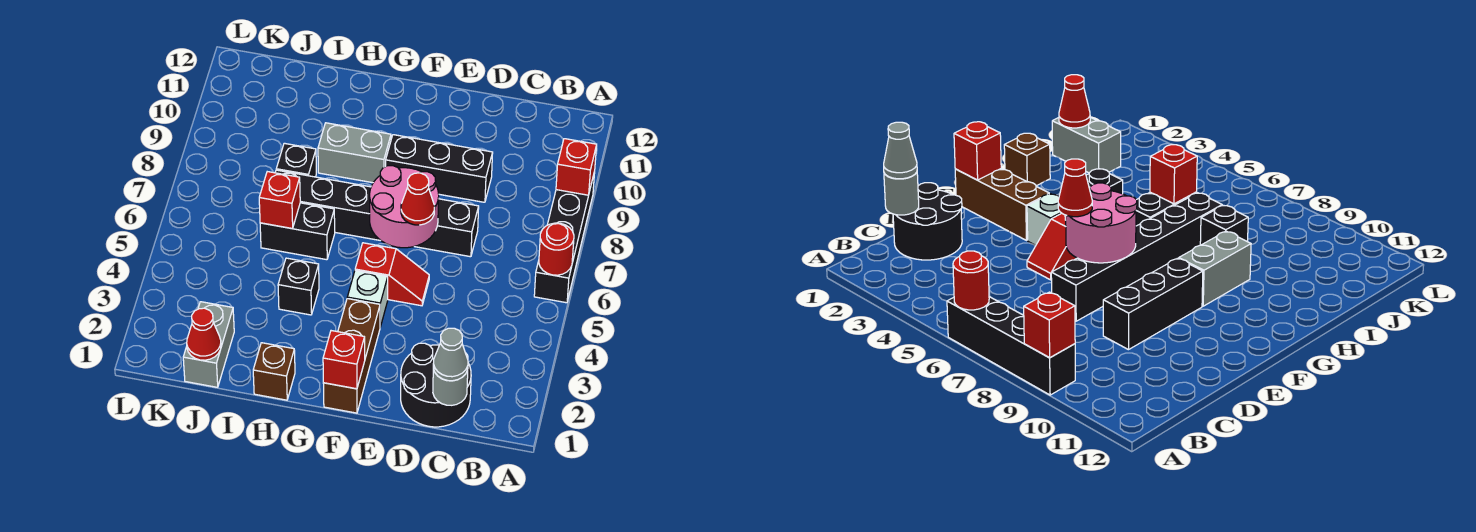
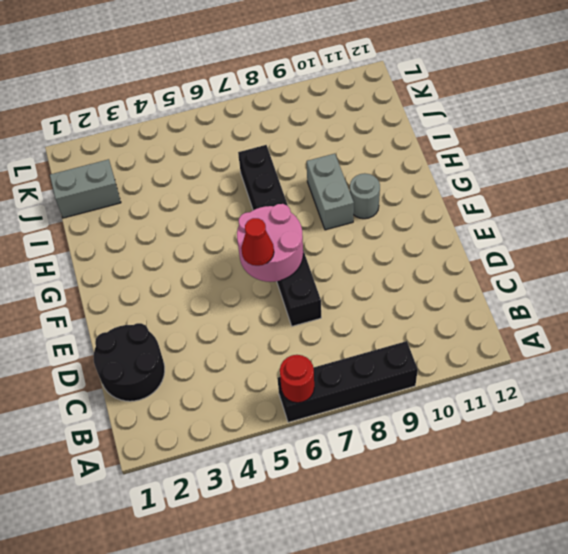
grey 1x1 round brick [350,173,380,219] -> grey 1x1 round brick moved to [433,369,468,405]
none -> black 1x3 brick [386,135,493,202]
none -> red 1x2 slope [355,243,429,306]
none -> brown 1x3 brick [323,299,380,413]

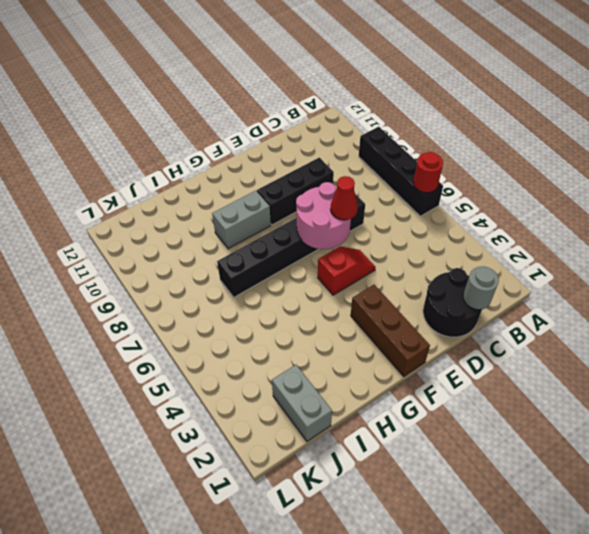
none -> white 1x1 brick [347,271,388,327]
none -> brown 1x1 brick [253,343,295,400]
none -> black 1x1 brick [278,258,319,315]

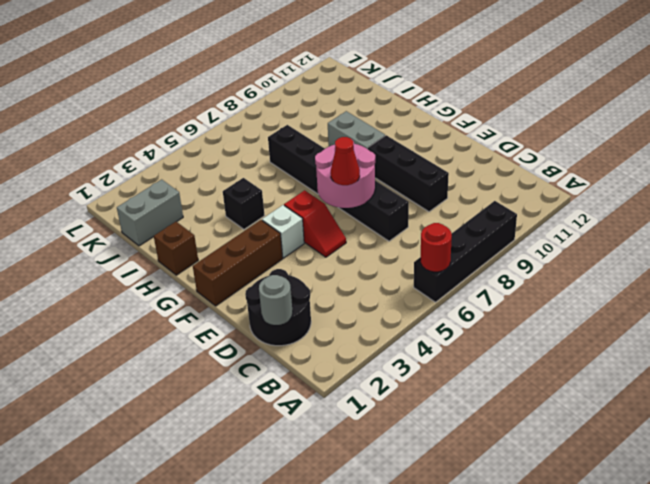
none -> black 1x2 brick [260,203,335,260]
none -> black 1x1 brick [276,143,316,177]
none -> red 1x1 brick [556,139,597,195]

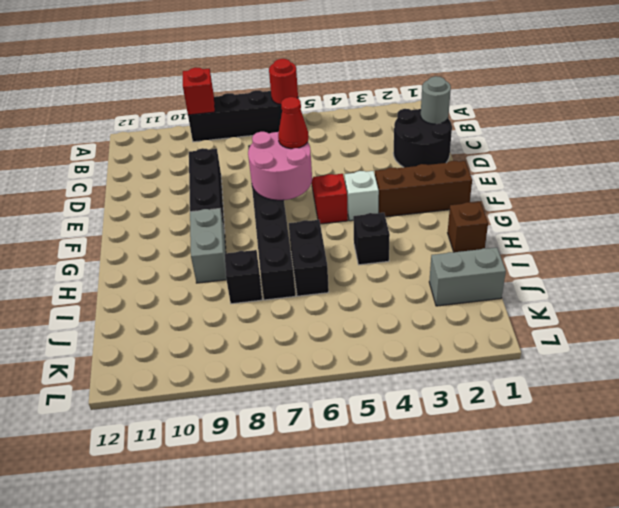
none -> red 1x1 brick [323,331,365,389]
none -> red 1x1 brick [259,172,300,228]
none -> red 1x1 cone [187,308,221,360]

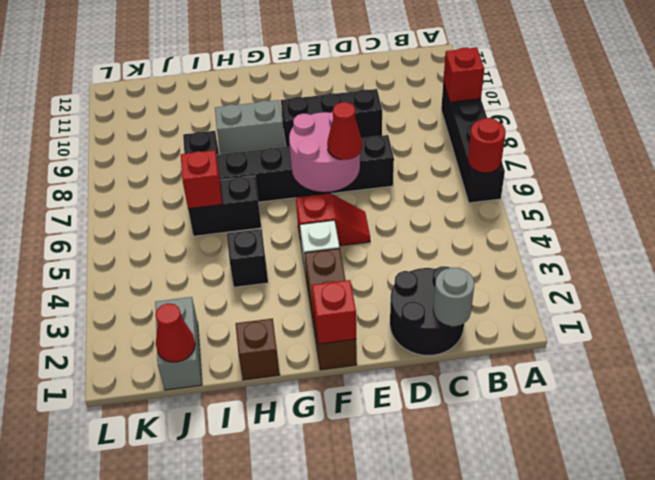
none -> grey 1x1 cone [433,328,468,381]

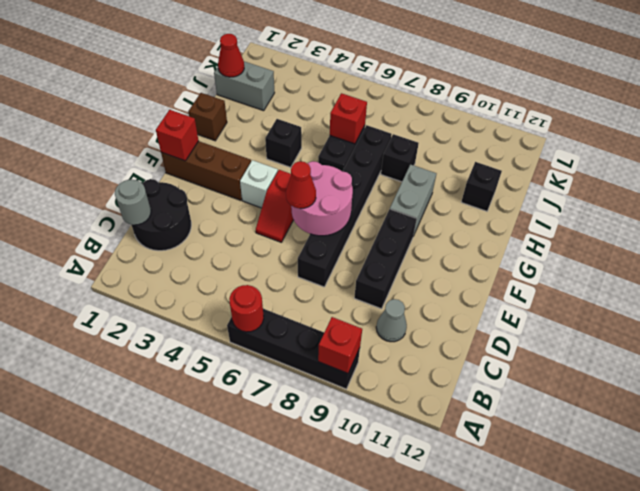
grey 1x1 cone [376,299,407,342] -> grey 1x1 cone moved to [433,328,468,381]
black 1x1 brick [461,162,502,211] -> none

